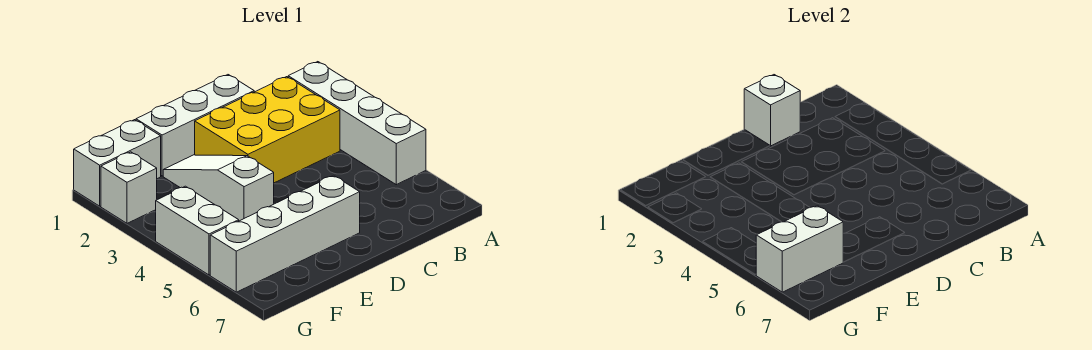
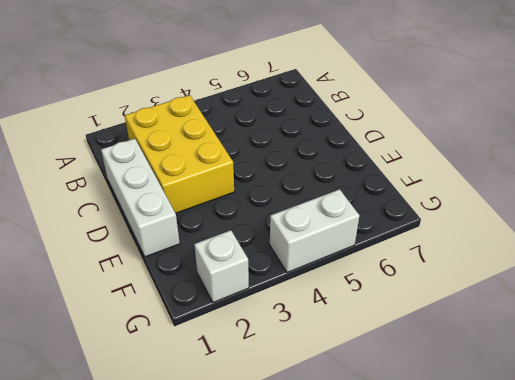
none -> white 1x4 brick [288,62,426,185]
none -> white 1x4 brick [210,175,360,292]

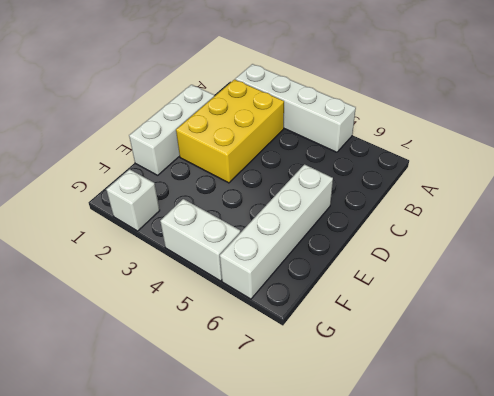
none -> white 1x3 slope [163,155,274,221]
none -> white 1x2 brick [74,120,161,206]

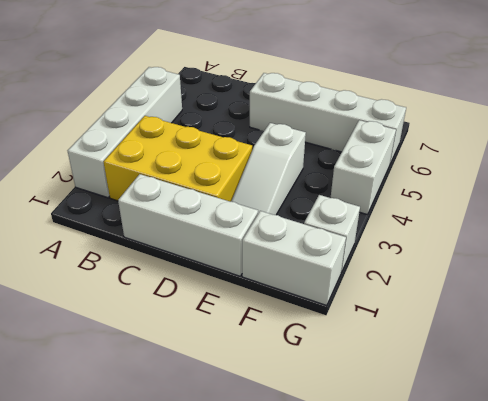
none -> white 1x1 brick [744,75,800,146]
none -> white 1x2 brick [756,206,843,292]

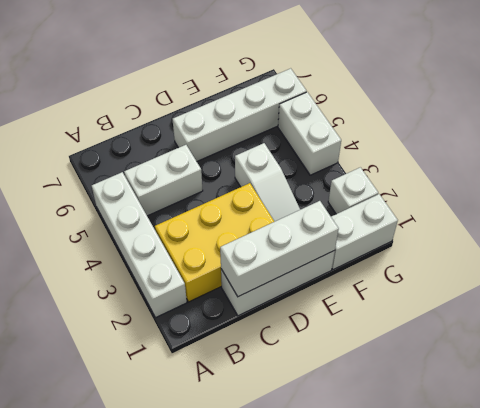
white 1x2 brick [124,145,203,216] -> white 1x2 brick moved to [756,206,843,292]
white 1x3 brick [220,201,339,297] -> white 1x1 brick [744,75,800,146]

